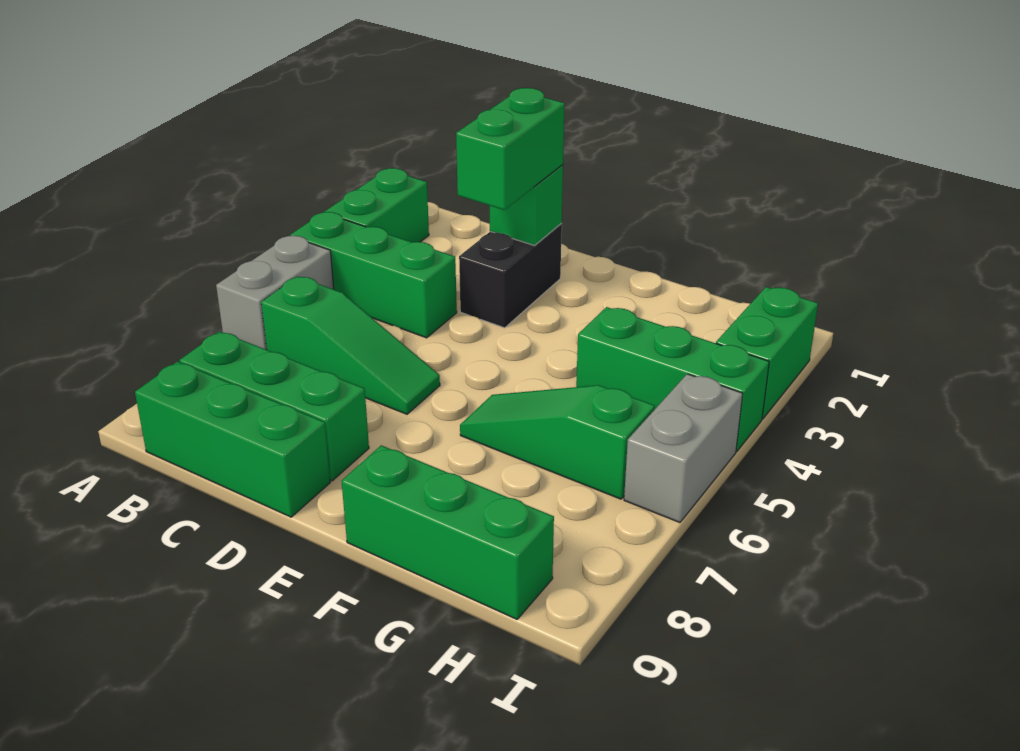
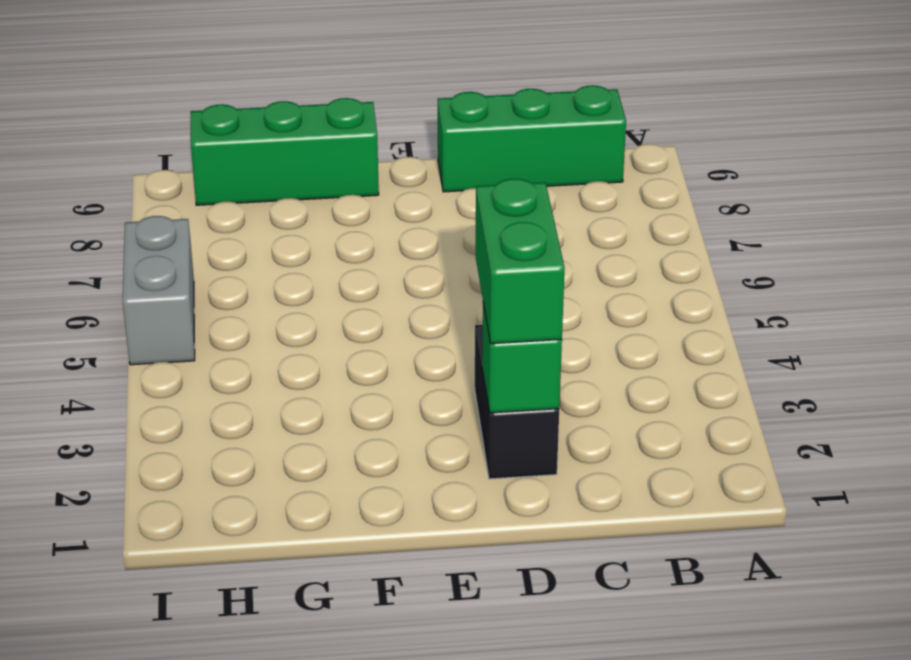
none -> green 1x2 brick [325,168,429,242]
none -> green 1x3 brick [290,212,457,338]
none -> grey 1x2 brick [216,236,334,350]

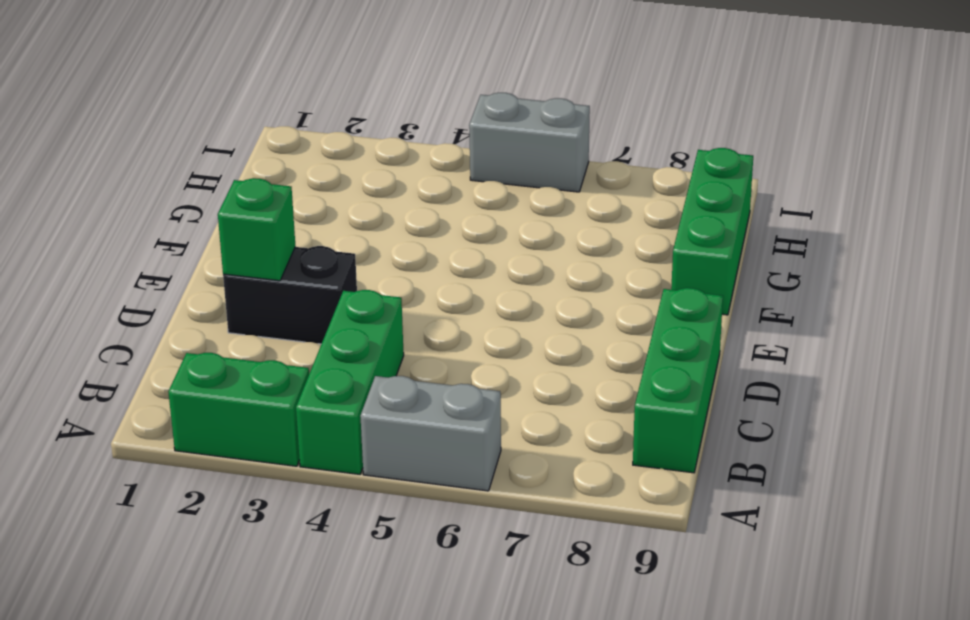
none -> green 1x3 slope [261,277,440,414]
none -> green 1x3 brick [180,332,369,481]
none -> green 1x3 slope [460,385,655,499]

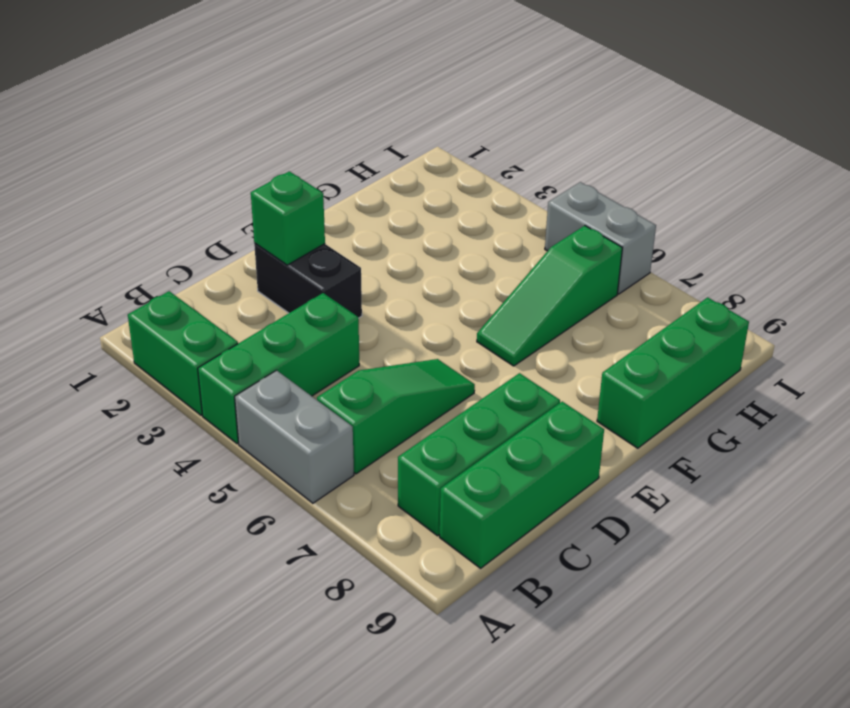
none -> green 1x3 brick [576,307,769,451]
none -> green 1x2 brick [716,287,818,419]
none -> green 1x2 brick [456,88,565,210]

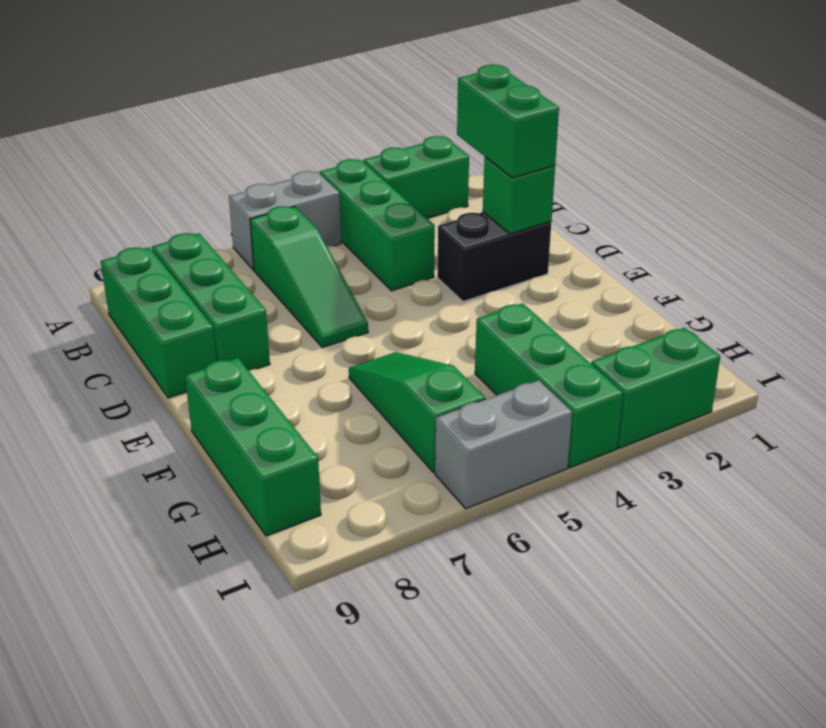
green 1x2 brick [457,65,559,178] -> green 1x2 brick turned to [456,88,565,210]

